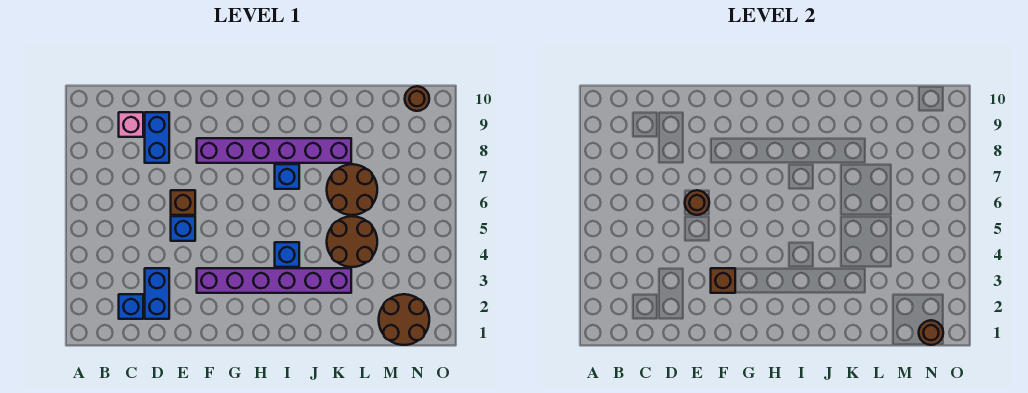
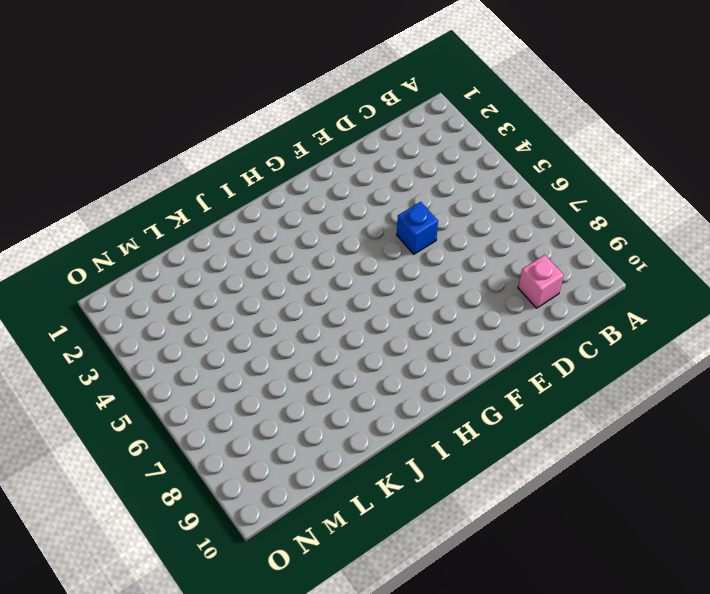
none -> blue 1x1 brick [119,294,143,319]
none -> blue 1x2 brick [145,268,169,319]
none -> blue 1x2 brick [145,112,169,163]

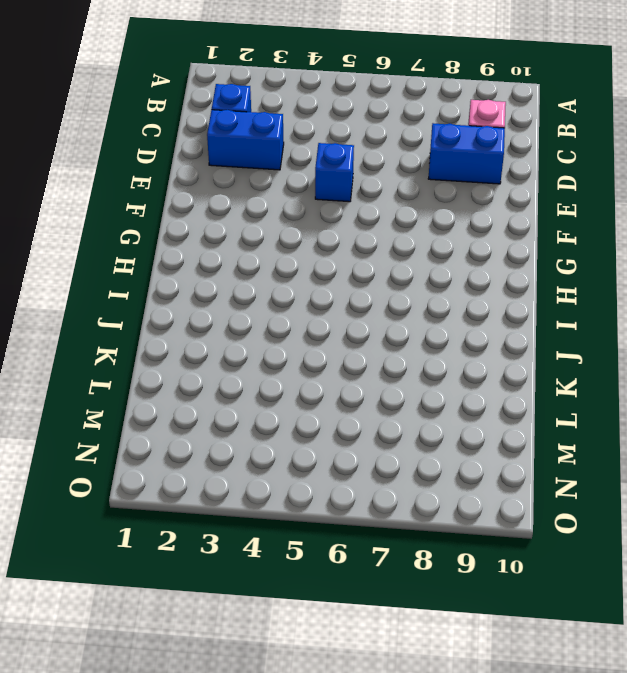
none -> brown 1x1 brick [171,190,195,215]
none -> purple 1x6 brick [197,268,351,293]
none -> purple 1x6 brick [197,138,351,163]

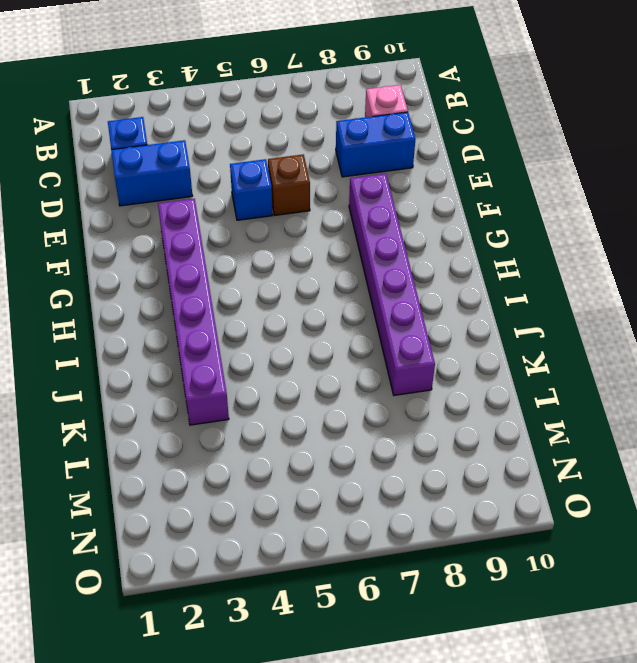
none -> blue 1x1 brick [275,242,299,267]
none -> blue 1x1 brick [275,164,299,189]
none -> brown 2x2 round brick [327,216,377,267]

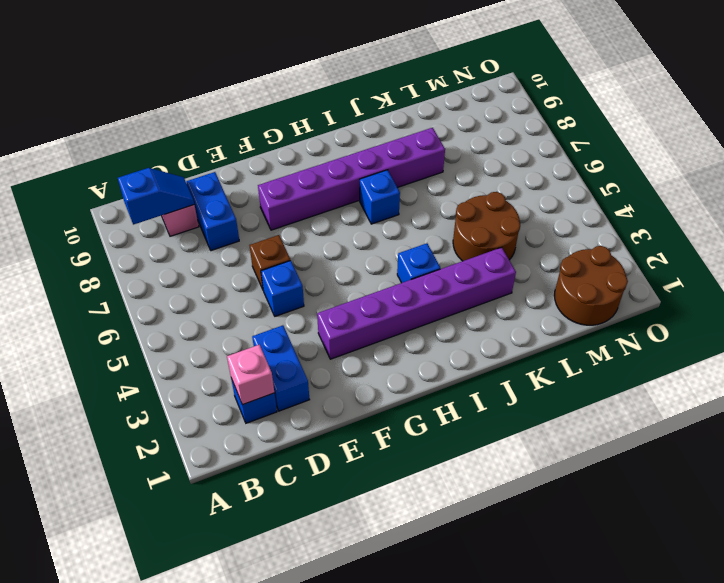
blue 1x2 slope [118,168,194,225] -> none
pink 1x1 brick [227,345,274,405] -> none
none -> brown 2x2 round brick [327,164,377,215]
none -> brown 1x1 round brick [405,86,429,111]
none -> brown 1x1 round brick [685,190,709,215]

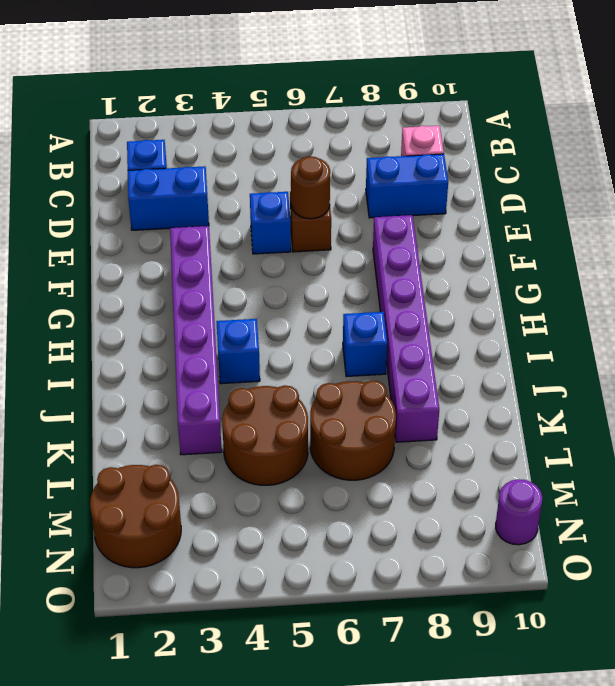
purple 1x1 round brick [496,479,542,545] -> brown 1x1 round brick [405,86,429,111]
none -> brown 1x1 brick [711,268,735,293]
none -> brown 1x1 round brick [919,320,943,345]

